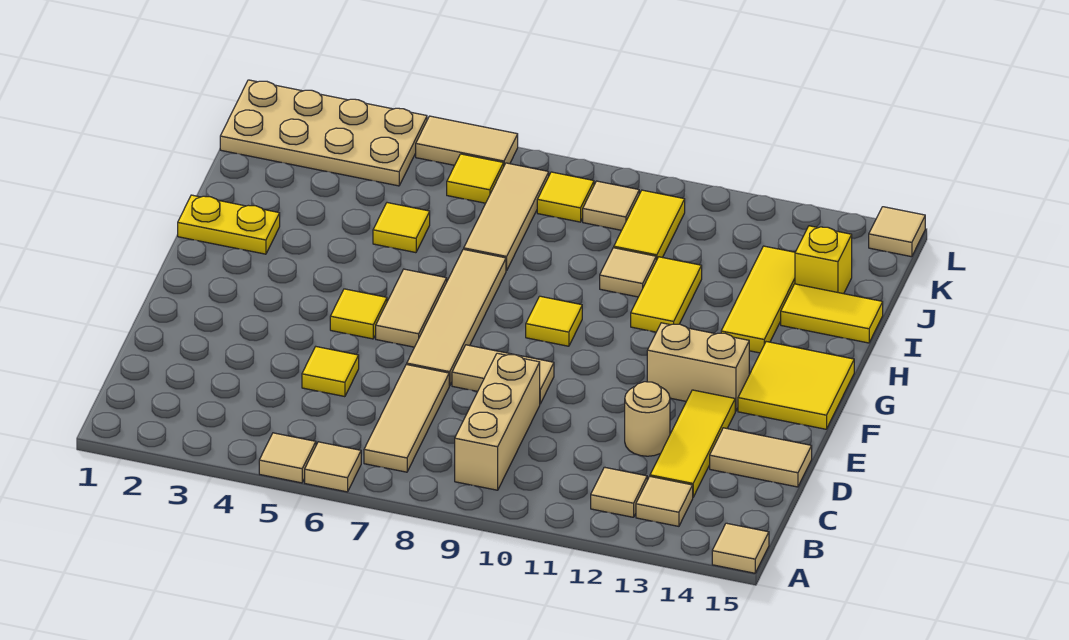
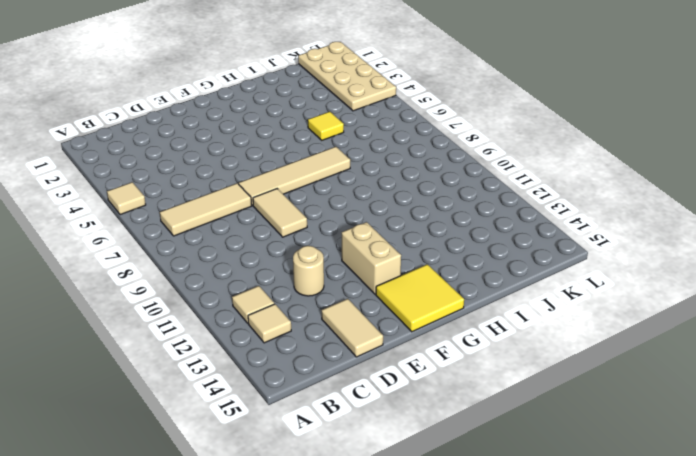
none -> tan 1x1 tile [305,442,361,492]
none -> tan 1x1 tile [712,523,769,573]
none -> tan 1x3 brick [455,353,540,490]
none -> yellow 1x3 tile [650,390,735,497]

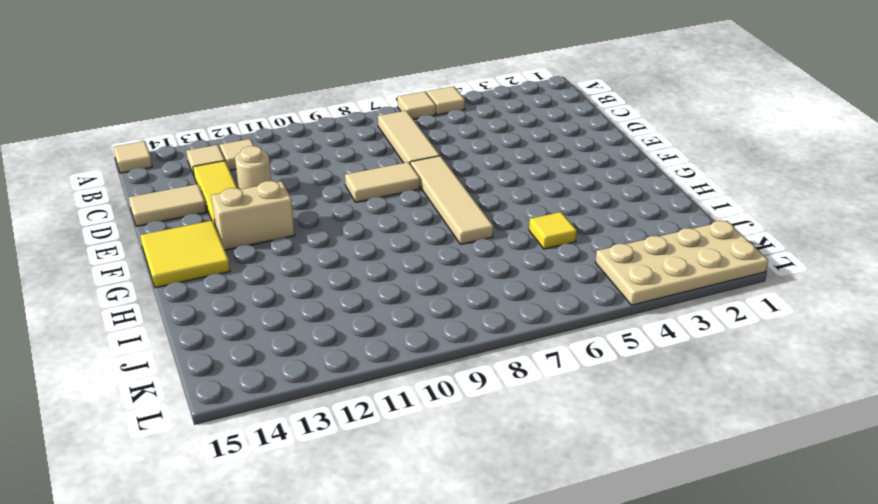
none -> tan 1x3 brick [455,353,540,490]
none -> yellow 1x1 tile [302,347,359,397]
none -> yellow 1x1 tile [330,289,387,339]
none -> tan 1x2 tile [376,269,447,347]

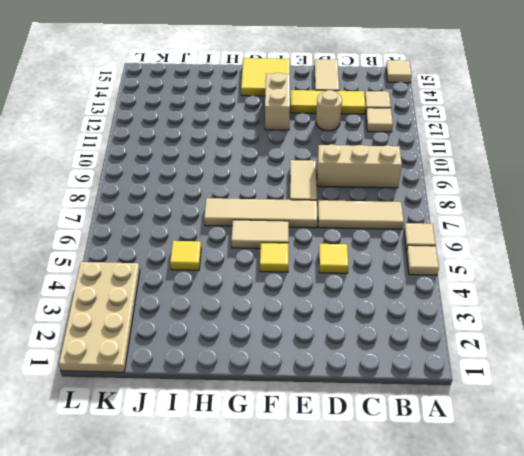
none -> yellow 1x1 tile [526,296,582,346]
none -> yellow 1x2 plate [178,195,280,254]
none -> yellow 1x2 tile [631,257,702,332]
none -> yellow 1x3 tile [721,246,795,353]

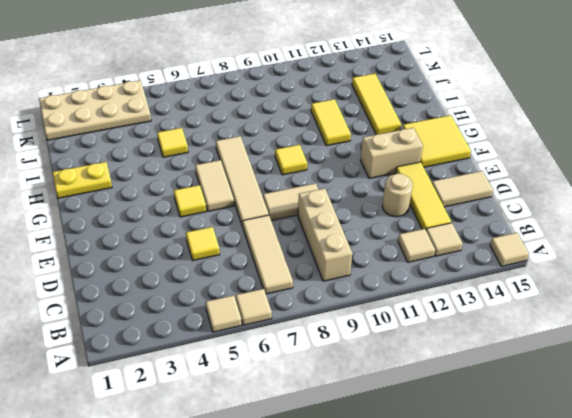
none -> tan 1x3 tile [464,163,549,271]
none -> tan 1x1 tile [600,248,656,297]
none -> yellow 1x2 tile [781,284,883,343]
none -> yellow 1x2 tile [614,190,685,260]

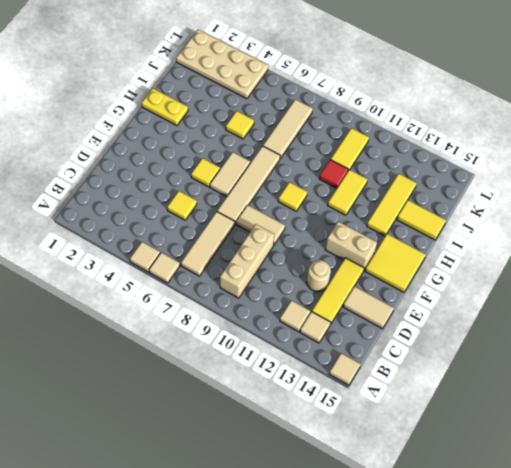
red 1x1 tile [319,160,348,188] -> tan 1x1 tile [600,248,656,297]
none -> yellow 1x1 brick [795,226,852,294]
none -> yellow 1x1 tile [447,154,504,203]
none -> yellow 1x1 tile [537,172,594,222]
none -> tan 1x1 tile [583,181,639,230]

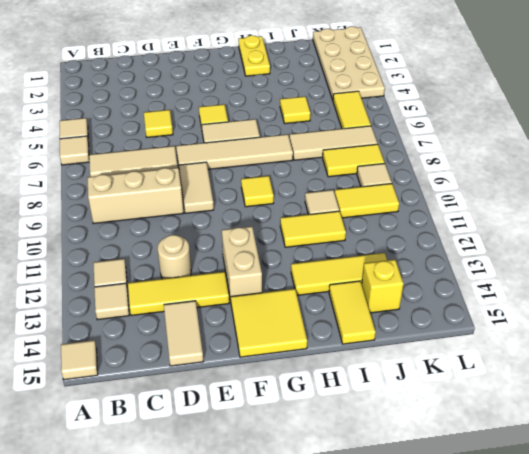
yellow 1x2 tile [323,144,385,177] -> yellow 1x1 tile [537,172,594,222]
yellow 1x2 tile [333,91,371,129] -> yellow 1x1 tile [447,154,504,203]
none -> tan 1x2 tile [416,116,518,165]
none -> tan 1x1 tile [869,207,925,257]

